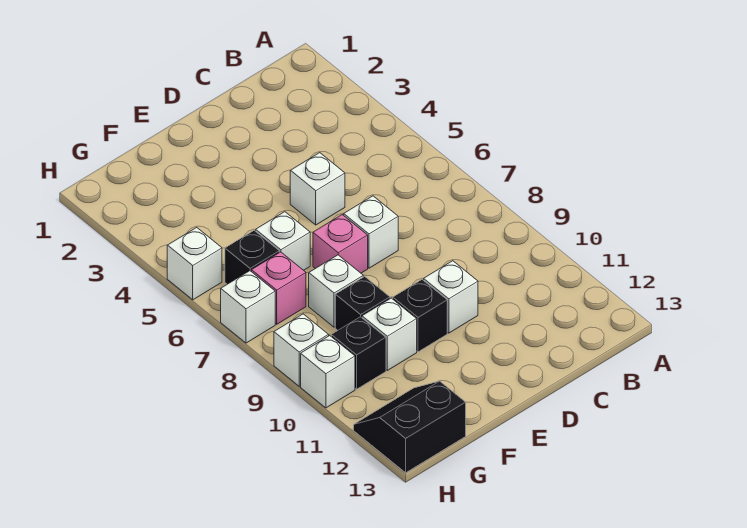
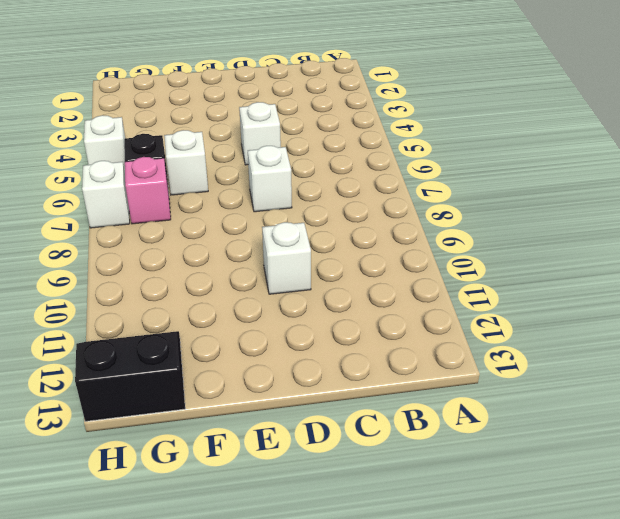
none -> pink 1x1 brick [313,215,368,273]
none -> black 1x1 brick [393,280,447,352]
none -> white 1x1 brick [309,255,363,327]

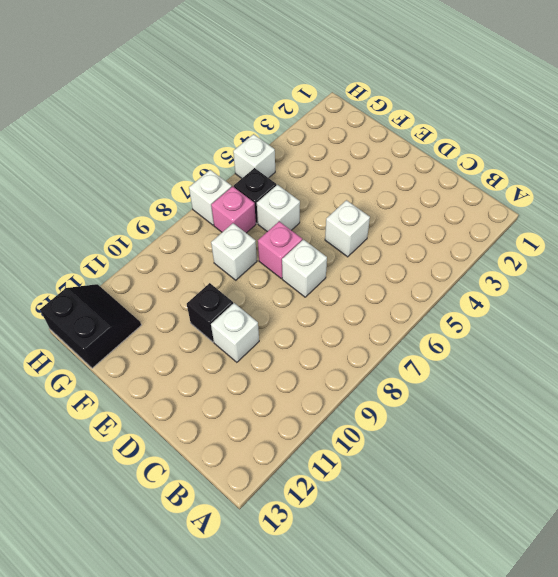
none -> black 1x1 brick [335,277,390,330]
none -> white 1x1 brick [362,298,417,370]
none -> black 1x1 brick [331,317,386,389]

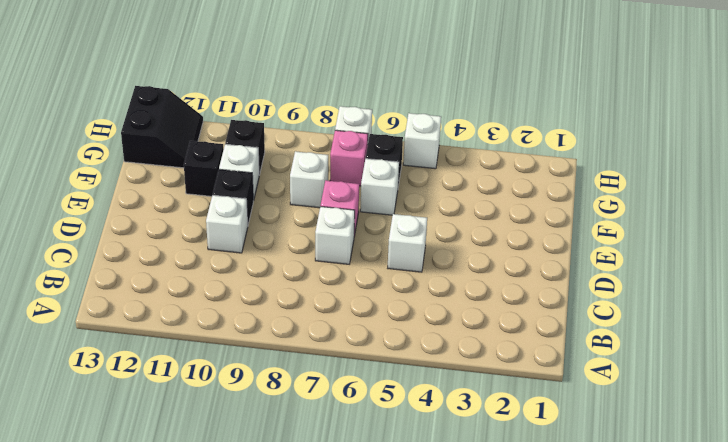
black 1x1 brick [184,141,224,196] -> black 1x1 brick moved to [335,277,390,330]
none -> white 1x1 brick [274,314,329,386]
none -> white 1x1 brick [301,336,355,408]

